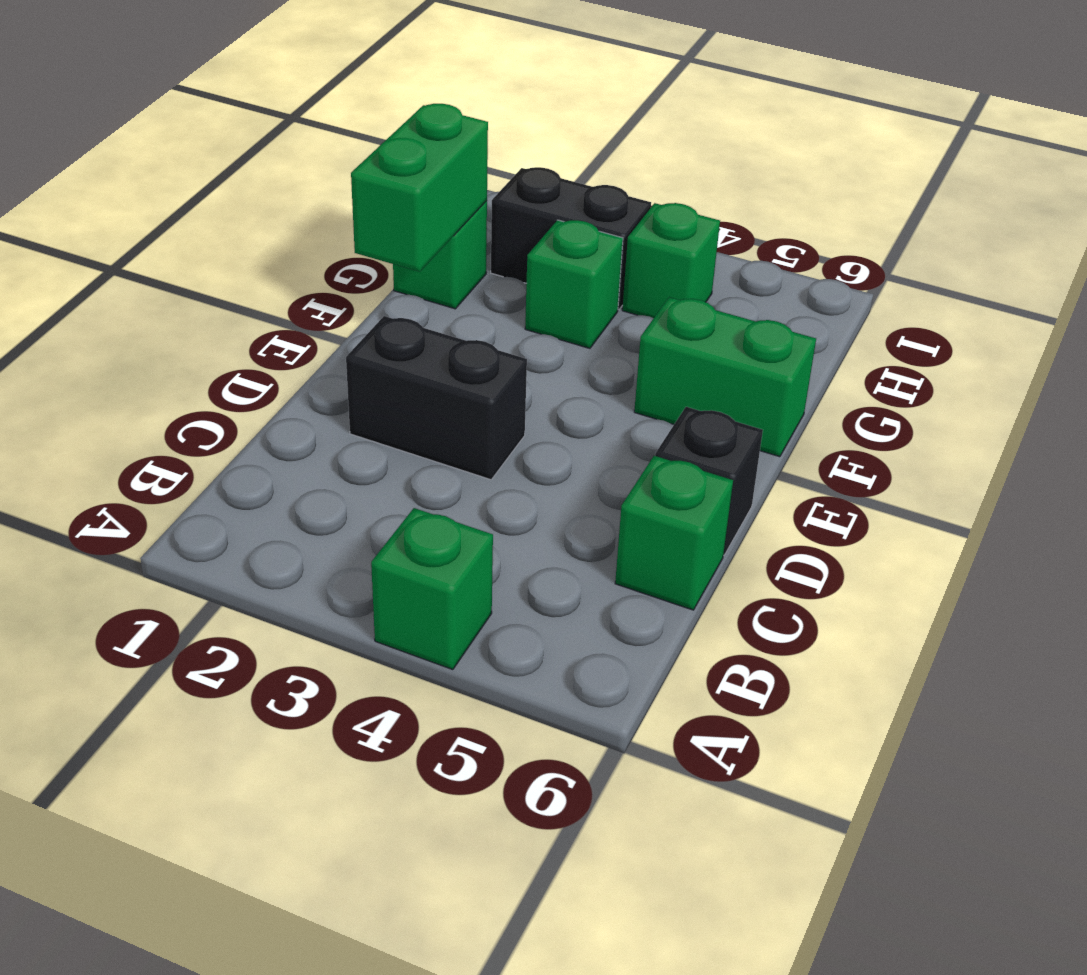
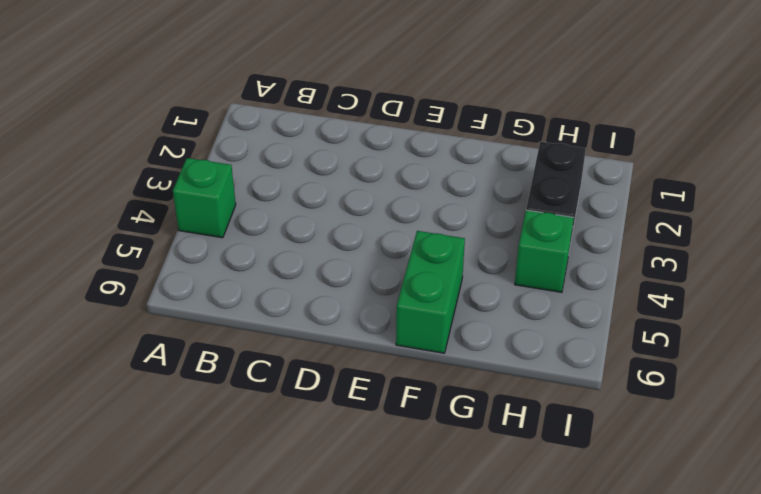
none -> green 1x1 brick [615,456,733,610]
none -> black 1x2 brick [346,316,527,480]

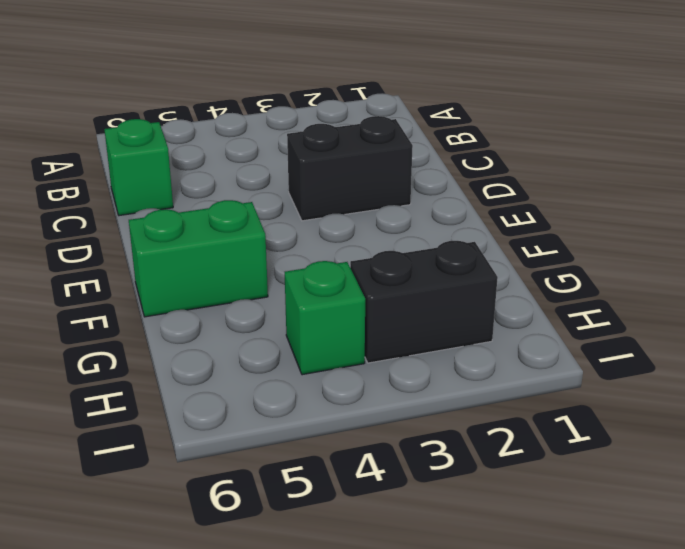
none -> green 1x1 brick [371,508,493,670]
none -> black 1x1 brick [655,407,763,555]

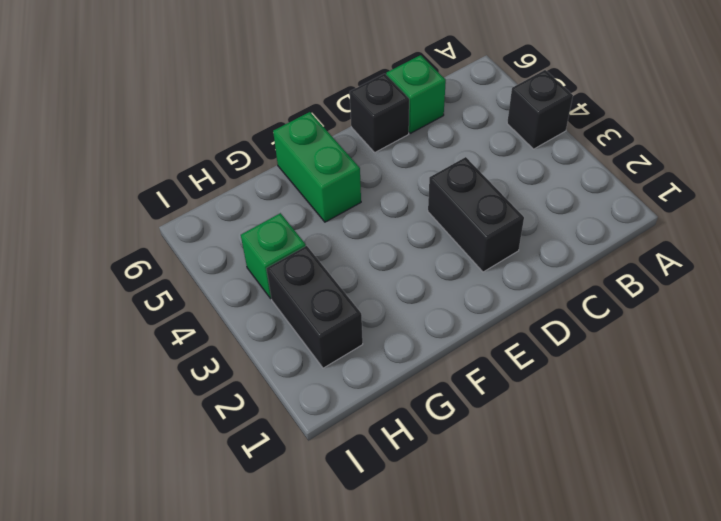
black 1x1 brick [507,70,573,149] -> green 1x1 brick [371,508,493,670]
none -> green 1x1 brick [393,201,487,309]
none -> green 1x1 brick [525,220,623,348]

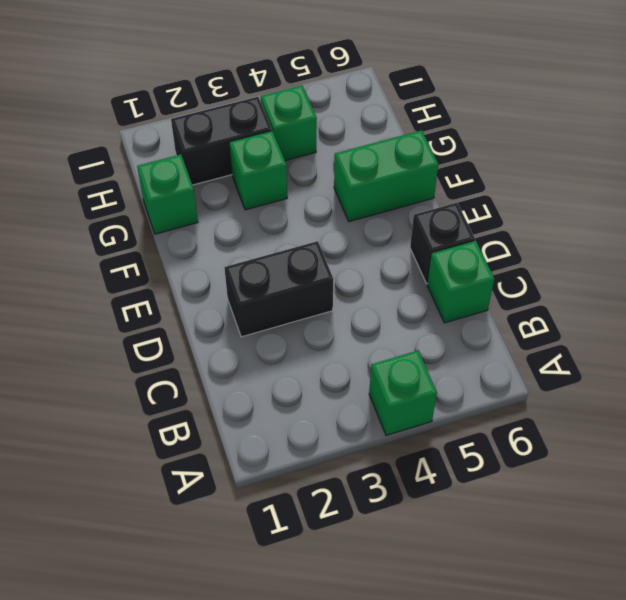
none -> green 1x2 brick [351,104,488,272]

